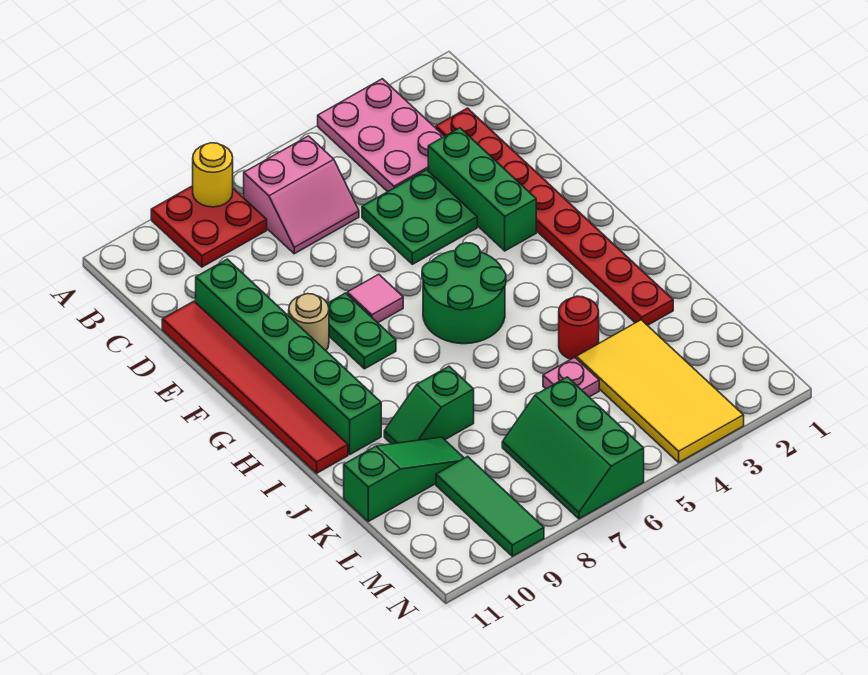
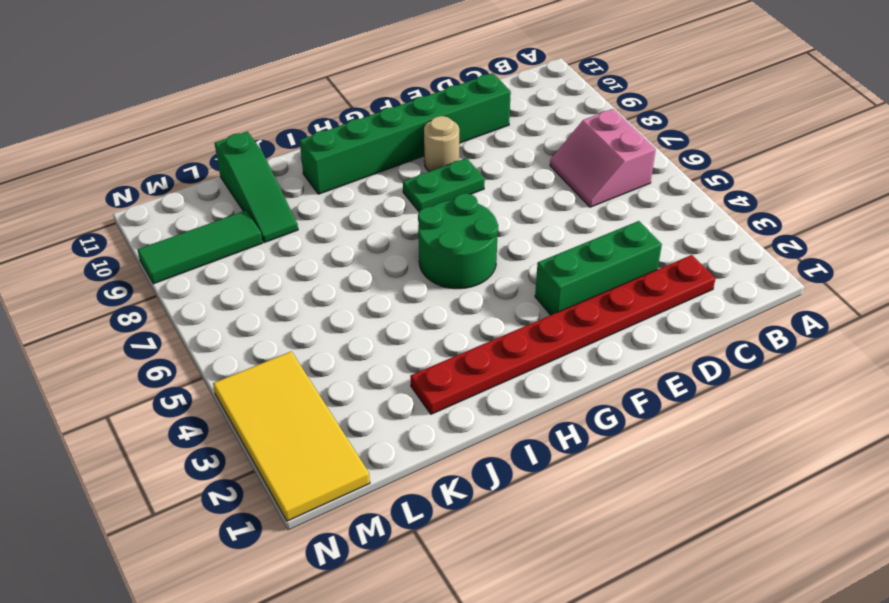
yellow 2x4 tile [213,351,370,521] -> yellow 2x4 tile turned to [576,320,744,462]
none -> pink 2x3 plate [318,79,444,192]
none -> red 2x2 plate [151,186,267,267]
none -> green 2x2 plate [362,170,477,264]

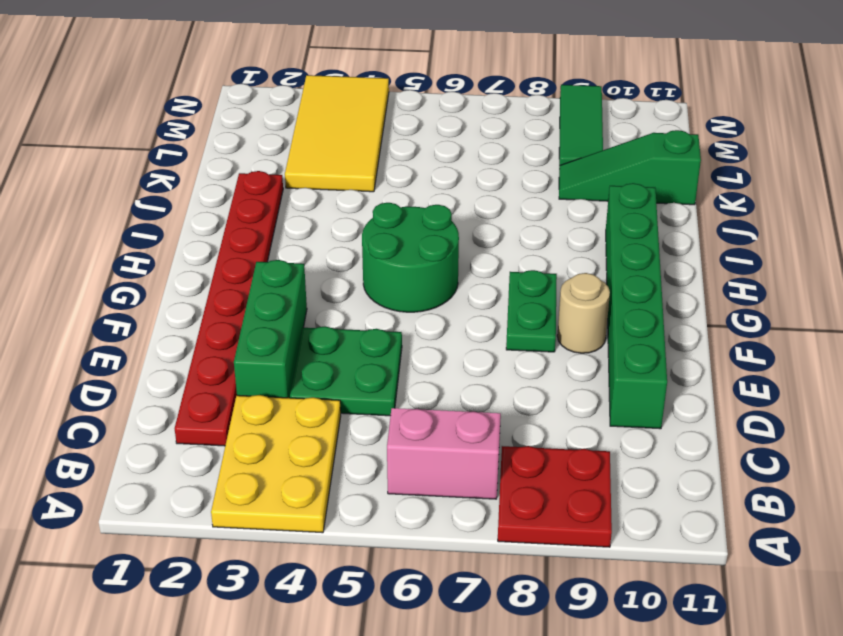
yellow 2x3 plate [211,395,341,533] -> pink 2x3 plate [318,79,444,192]
none -> red 1x6 tile [162,301,348,473]
none -> pink 1x1 tile [347,274,403,323]
none -> red 1x1 round brick [559,296,599,359]

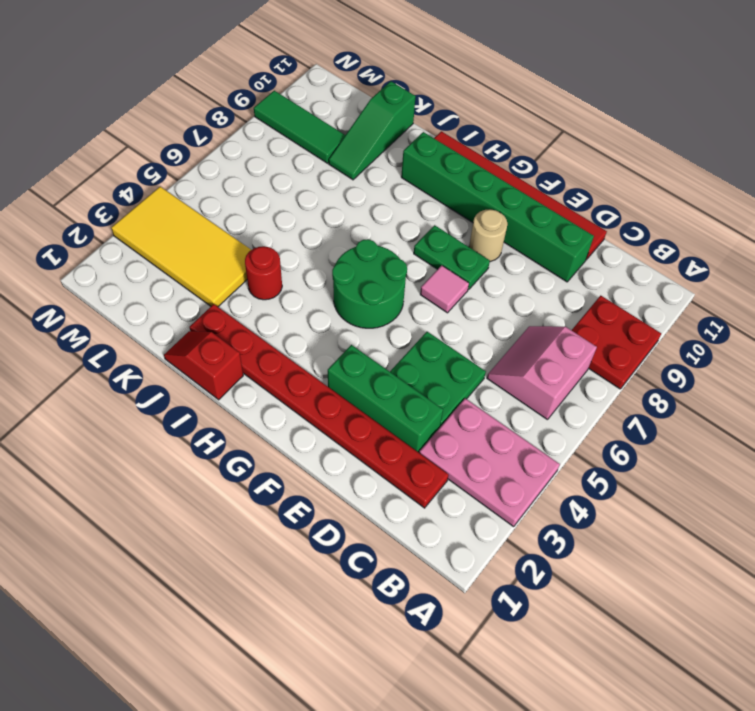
red 1x2 slope [164,331,243,400] -> none
none -> green 1x2 slope [384,366,474,444]
none -> pink 1x1 plate [543,357,599,397]
none -> green 2x3 slope [502,377,644,519]

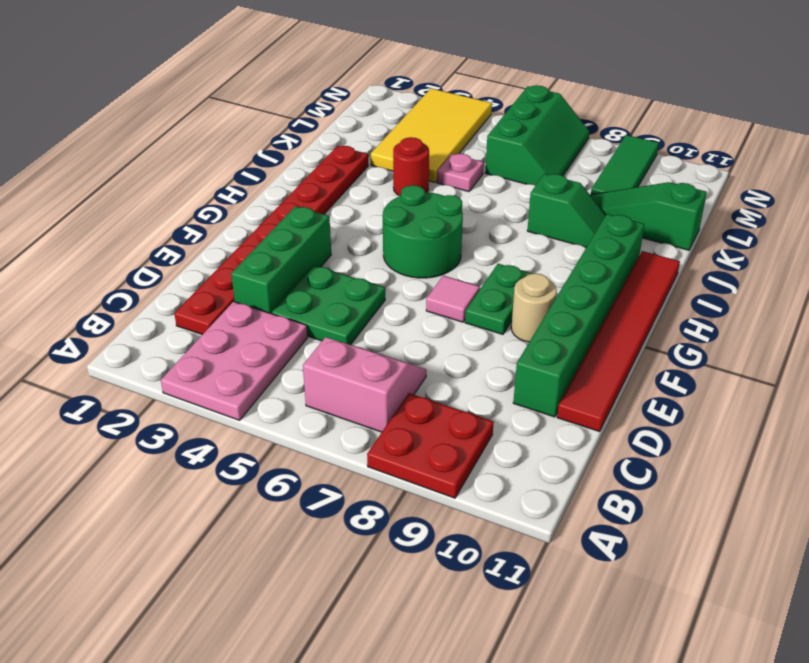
none -> yellow 1x1 round brick [193,143,233,207]

